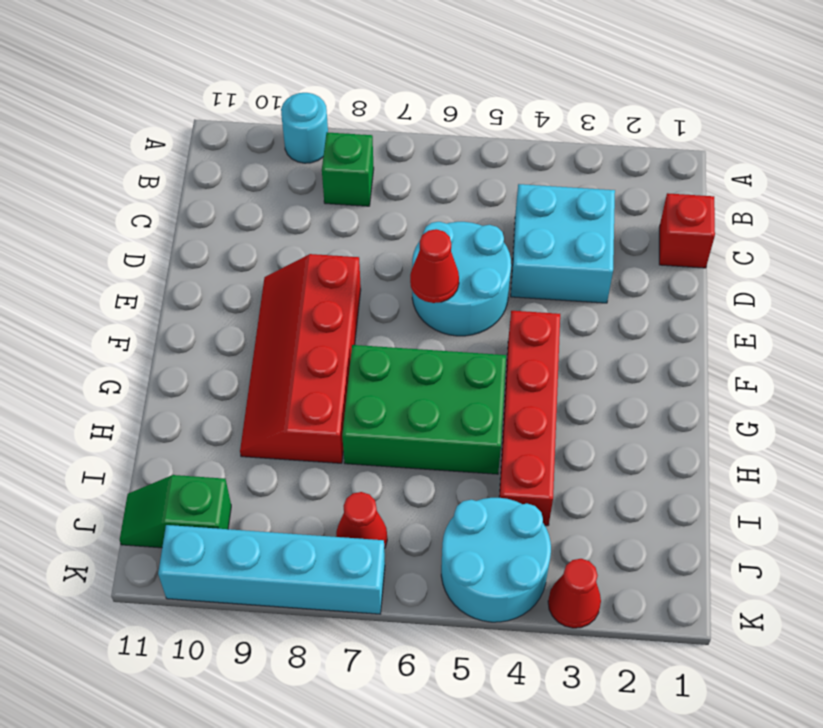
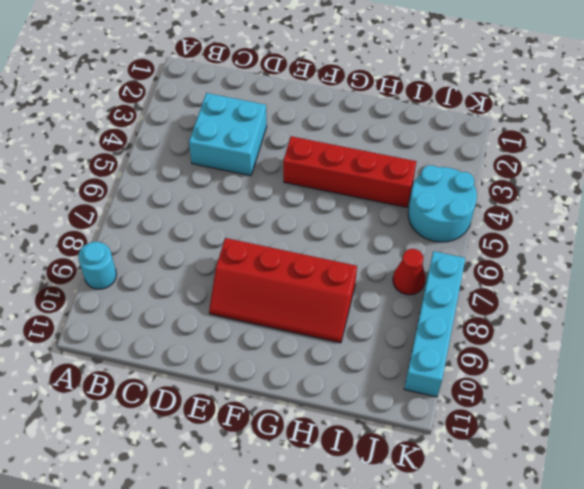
none -> green 1x1 brick [322,132,374,206]
none -> red 1x1 brick [659,193,715,268]
none -> cyan 2x2 round brick [412,222,511,336]

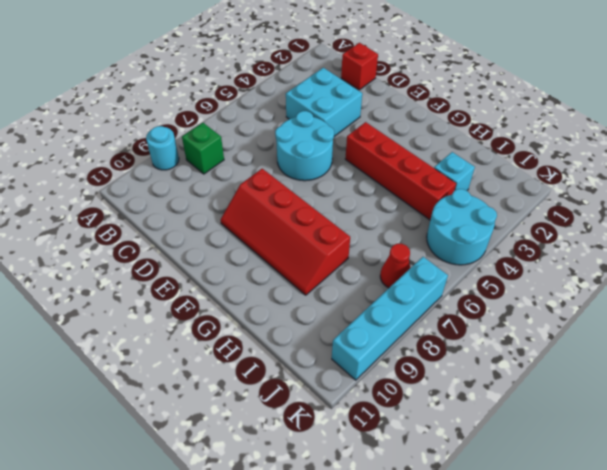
cyan 1x1 brick [434,152,475,191] -> none
none -> green 2x3 brick [342,345,506,474]
none -> green 1x2 slope [120,475,231,548]
none -> red 1x1 cone [548,559,601,628]

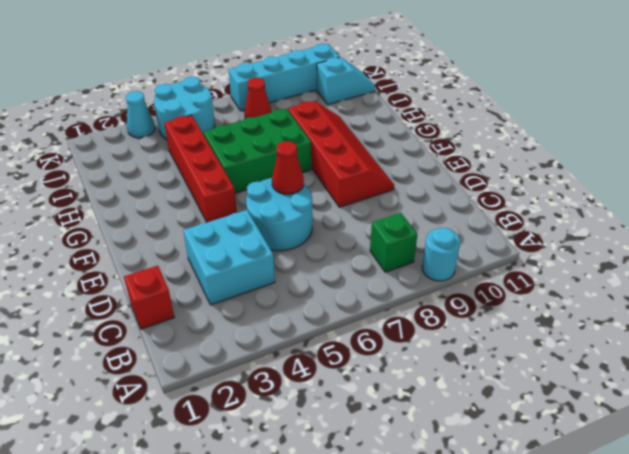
cyan 1x2 slope [317,57,375,105] -> green 1x2 slope [120,475,231,548]
cyan 1x1 cone [126,91,155,138] -> red 1x1 cone [548,559,601,628]

